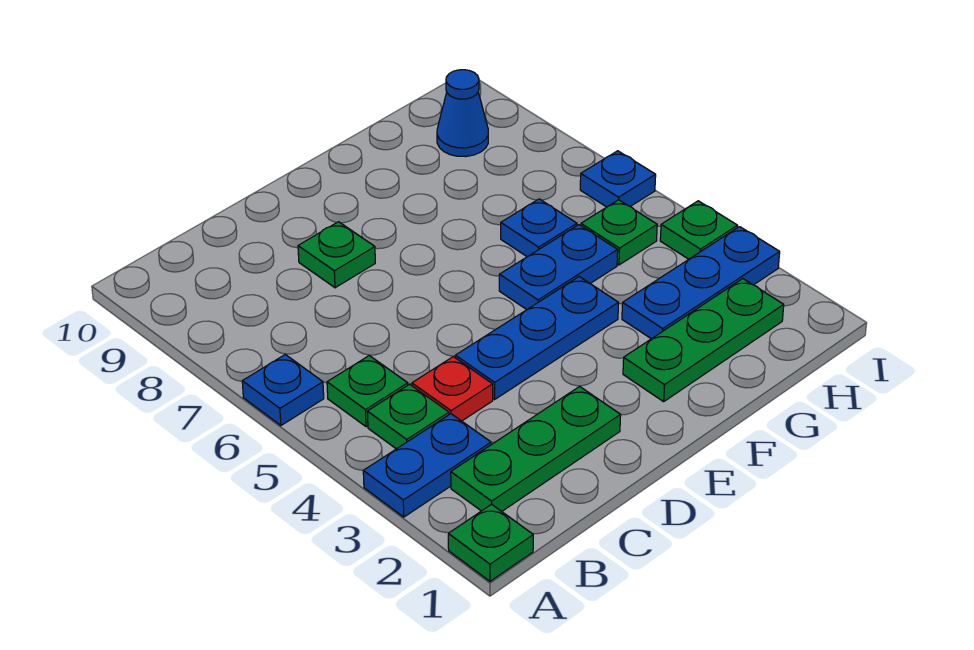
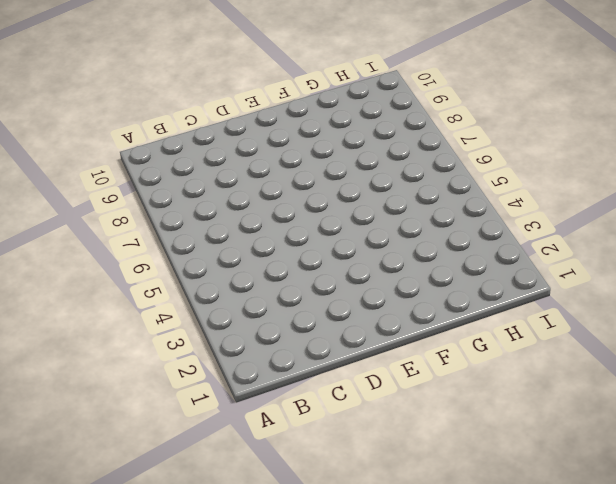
none -> green 1x1 plate [448,504,533,581]
none -> blue 1x2 plate [363,414,491,517]
none -> blue 1x1 plate [242,355,324,425]

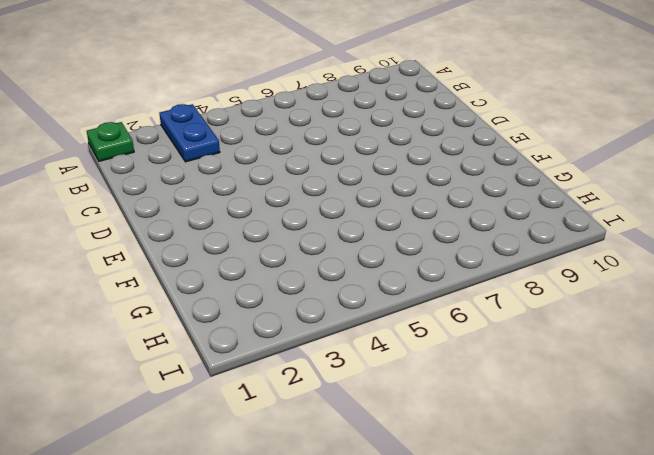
none -> blue 1x1 plate [242,355,324,425]
none -> green 1x3 plate [451,387,621,511]
none -> green 1x1 plate [367,384,449,449]

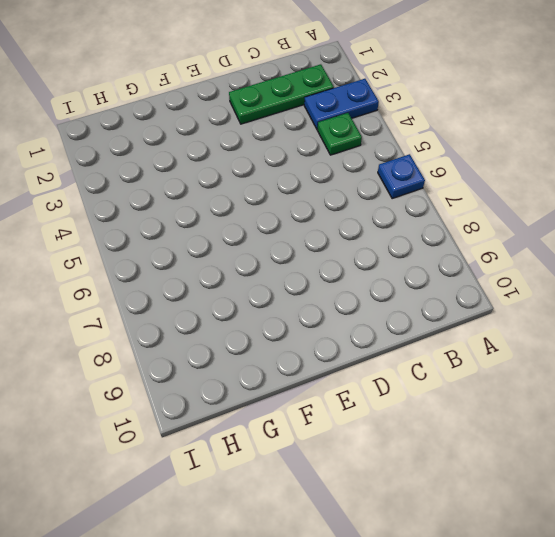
none -> green 1x1 plate [448,504,533,581]
none -> green 1x1 plate [327,356,408,427]
none -> red 1x1 plate [412,357,493,421]

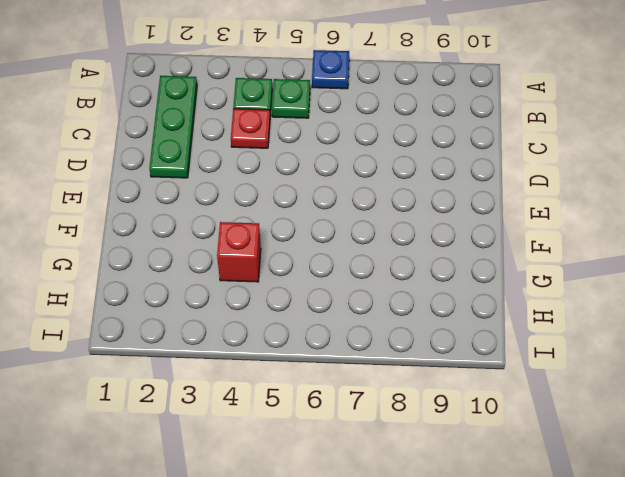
red 1x1 brick [217,222,261,282] -> none
none -> green 1x1 plate [448,504,533,581]
none -> blue 1x2 plate [363,414,491,517]
none -> blue 1x3 plate [455,277,619,399]

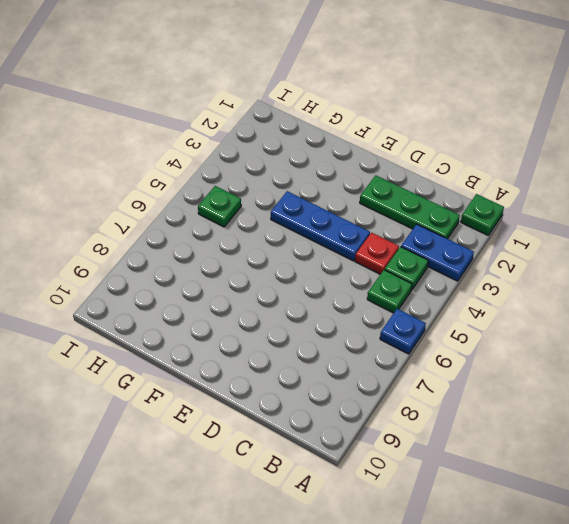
none -> green 1x1 plate [298,222,375,288]
none -> green 1x3 plate [623,279,784,402]
none -> blue 1x2 plate [499,225,618,309]

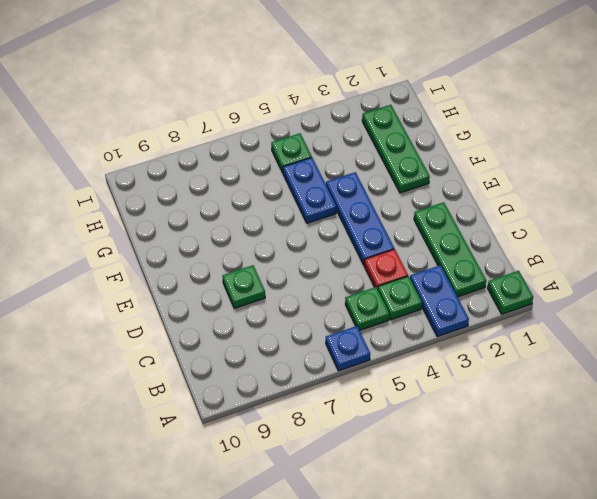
none -> blue 1x3 plate [622,227,780,339]
none -> blue 1x1 plate [501,199,577,257]
none -> blue 1x1 cone [437,70,488,157]

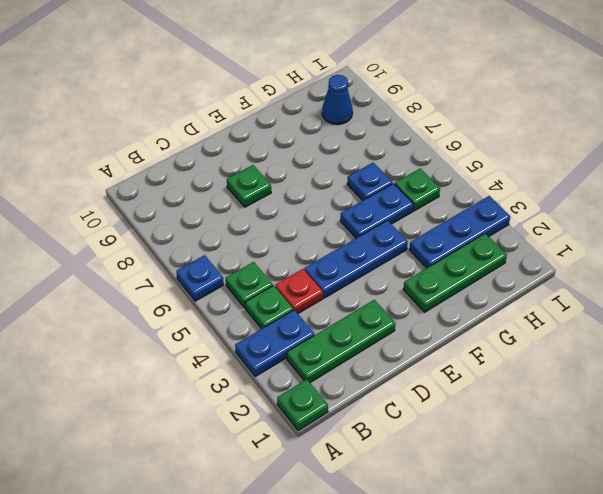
none -> green 1x1 plate [660,201,738,259]
none -> blue 1x1 plate [580,151,656,207]

